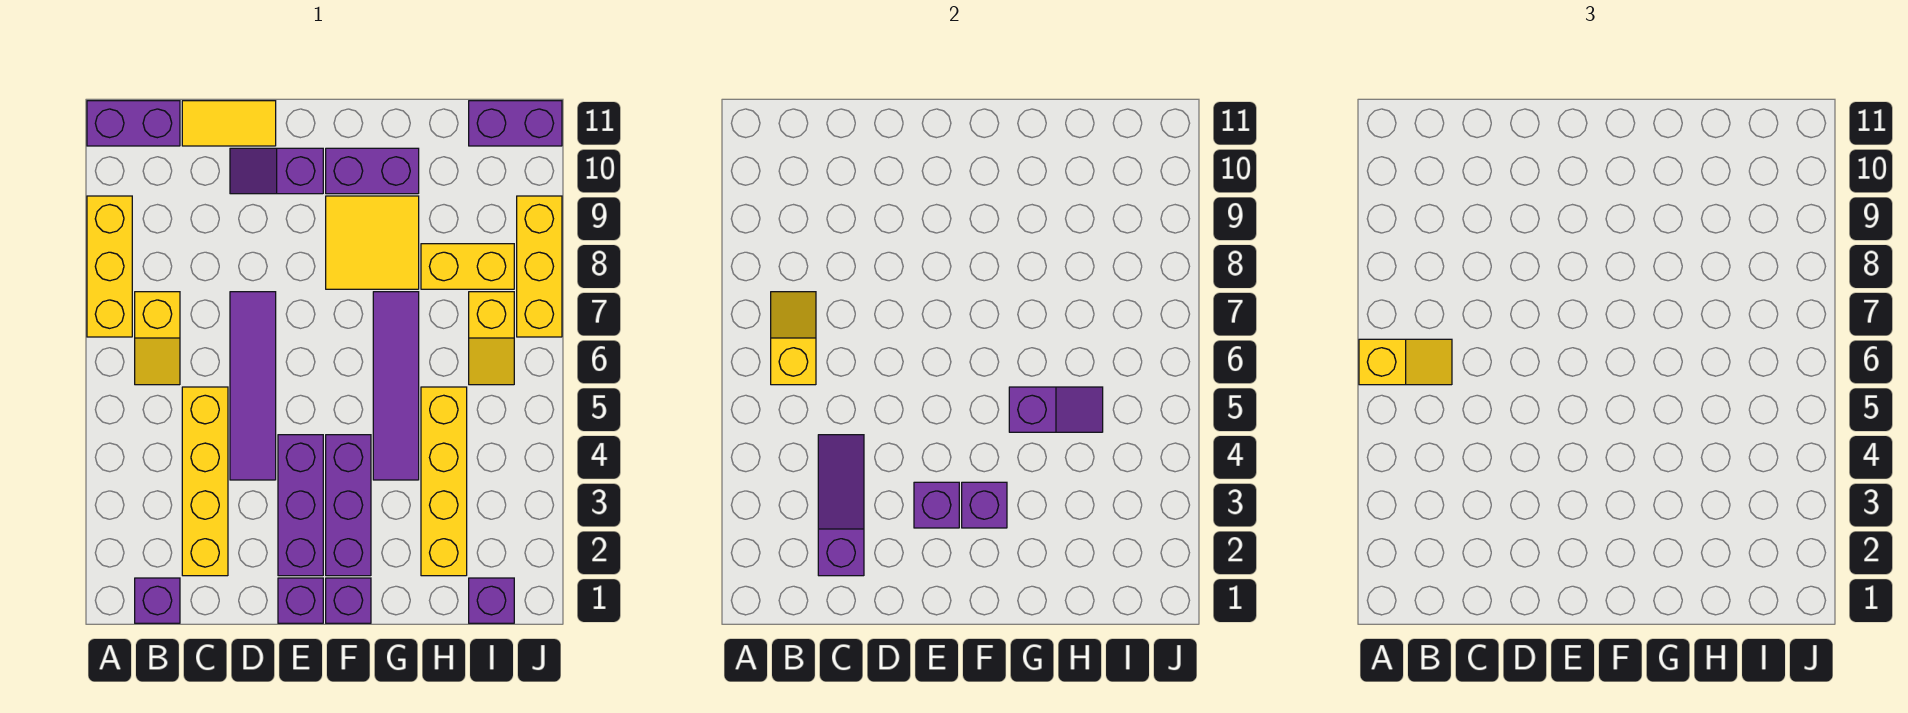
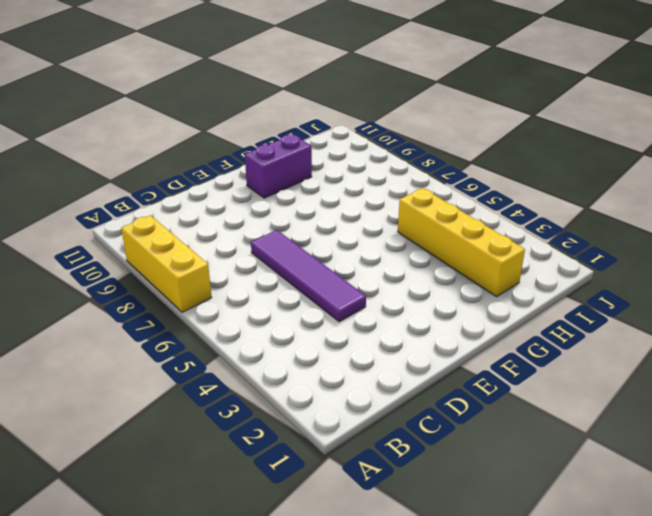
none -> purple 1x2 brick [87,101,180,146]
none -> purple 1x1 brick [135,578,180,623]
none -> yellow 1x2 slope [135,292,180,385]

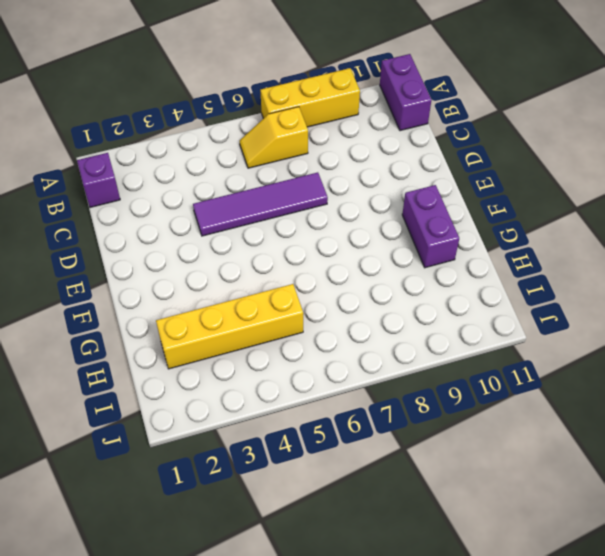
none -> yellow 1x4 brick [182,387,228,576]
none -> yellow 1x2 tile [182,101,276,146]
none -> purple 1x2 slope [230,148,323,194]

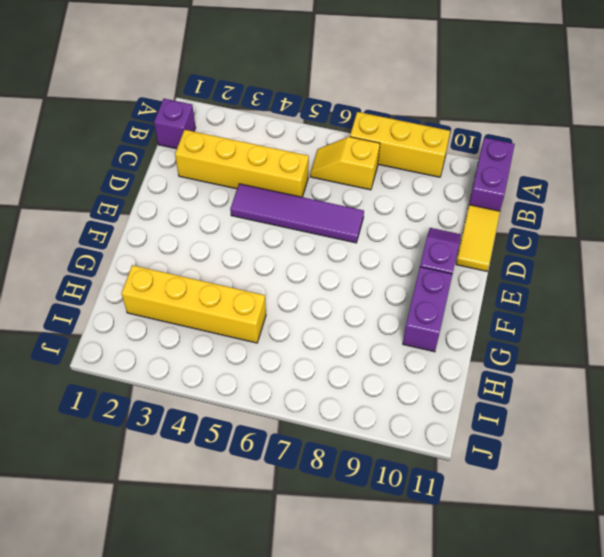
none -> purple 1x1 brick [278,578,323,623]
none -> purple 1x3 brick [278,435,323,576]
none -> purple 1x1 brick [326,578,371,623]

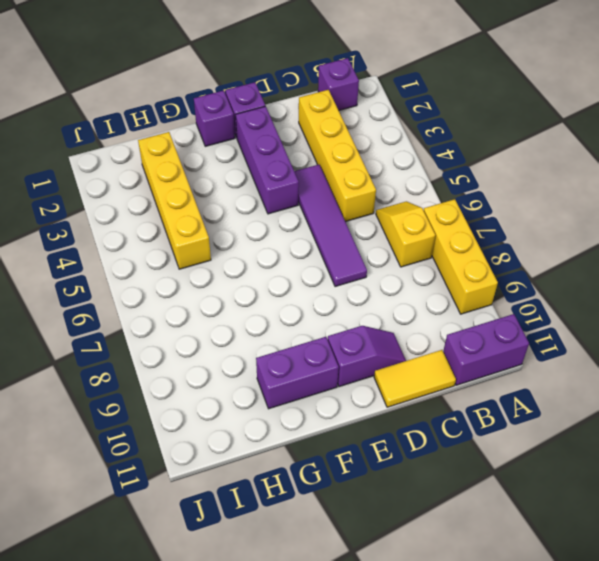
none -> purple 1x3 brick [326,435,371,576]
none -> yellow 2x2 tile [326,196,419,289]
none -> purple 1x4 tile [373,292,419,480]

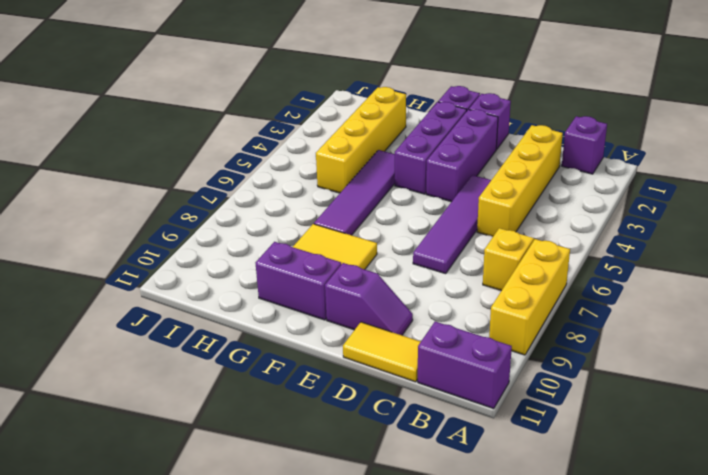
none -> yellow 1x2 brick [421,244,514,289]
none -> purple 1x1 brick [469,578,514,623]
none -> yellow 1x2 slope [469,292,514,385]

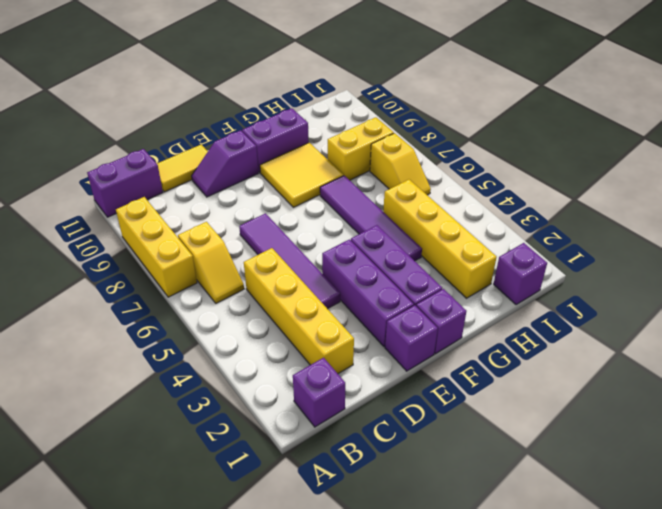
none -> purple 1x2 brick [469,101,562,146]
none -> yellow 1x3 brick [517,196,562,337]
none -> yellow 1x2 slope [771,292,816,385]

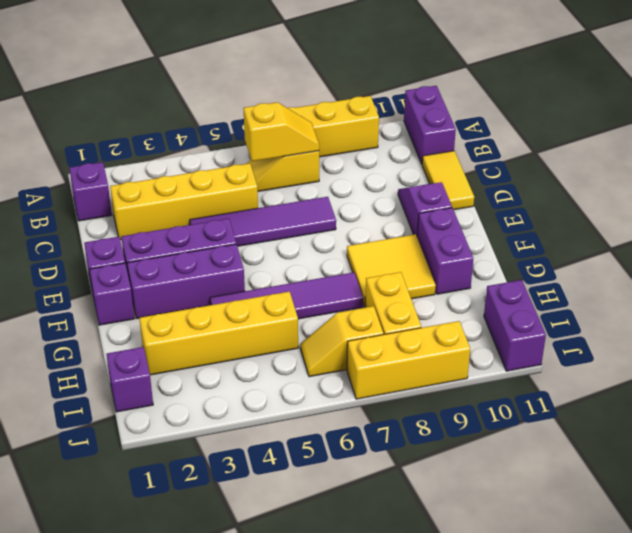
none -> purple 1x3 slope [818,435,864,576]
none -> purple 1x1 brick [914,482,959,528]
none -> purple 1x1 brick [962,482,1007,528]

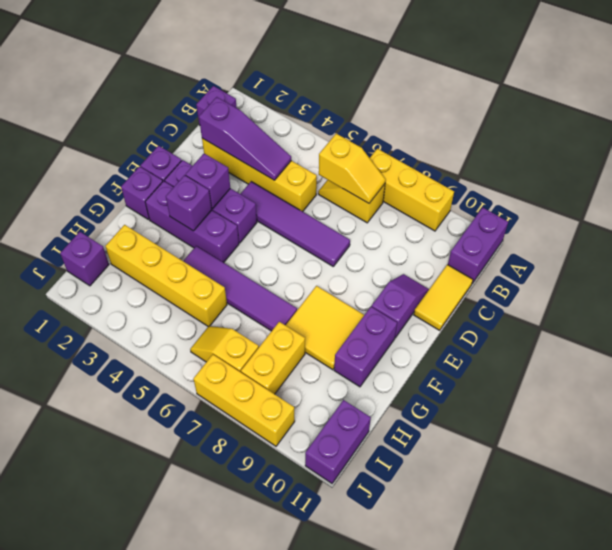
none -> purple 1x2 slope [1009,387,1103,432]
none -> yellow 1x2 slope [1359,339,1452,385]

